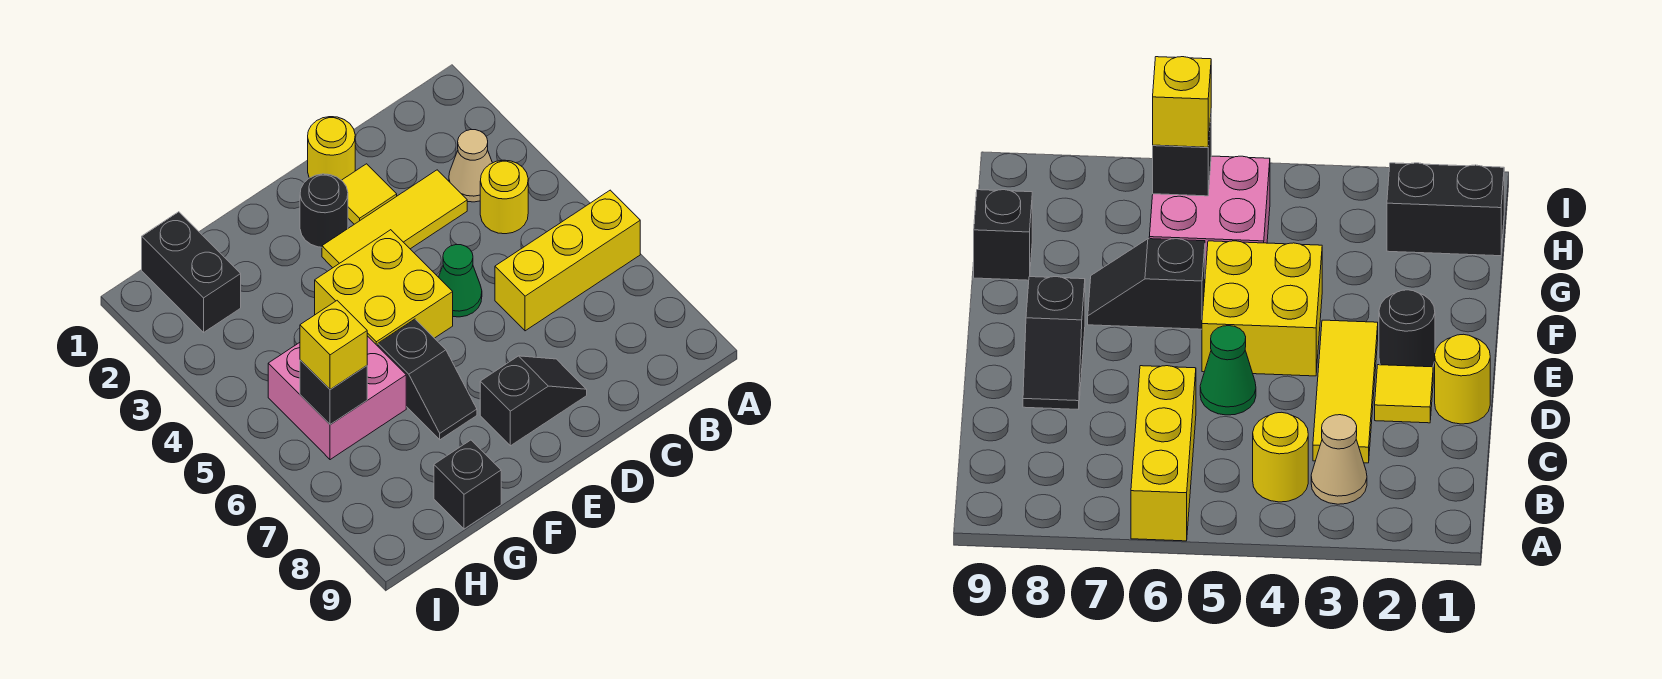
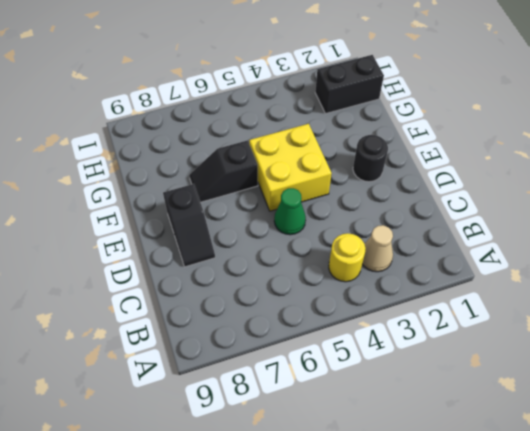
none -> yellow 1x3 brick [495,190,640,331]
none -> yellow 1x3 tile [322,170,467,268]
none -> yellow 1x1 round brick [308,117,355,180]

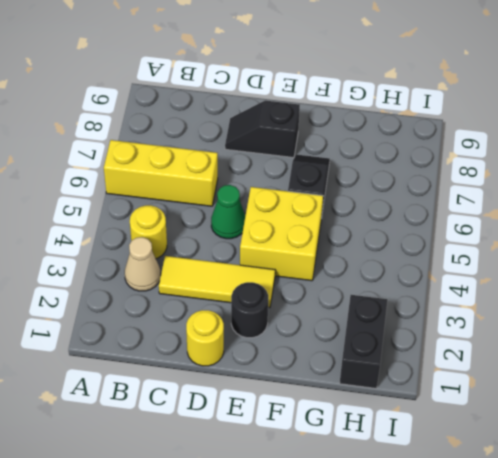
none -> yellow 1x1 tile [342,164,397,224]
none -> pink 2x2 brick [268,336,406,460]
none -> black 1x1 brick [434,440,501,529]

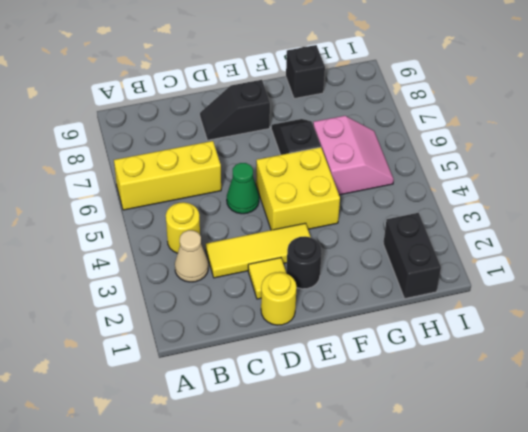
pink 2x2 slope [313,116,394,195] -> pink 2x2 brick [268,336,406,460]
none -> black 1x1 brick [300,360,367,425]
none -> yellow 1x1 brick [300,301,367,390]

